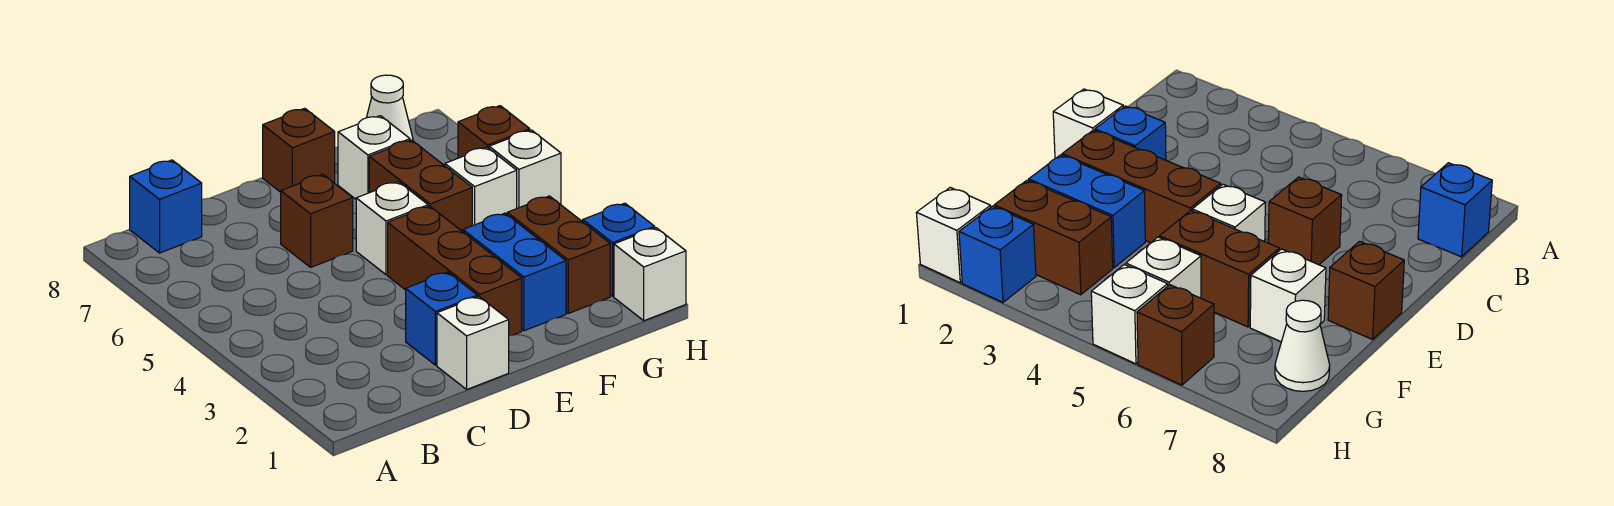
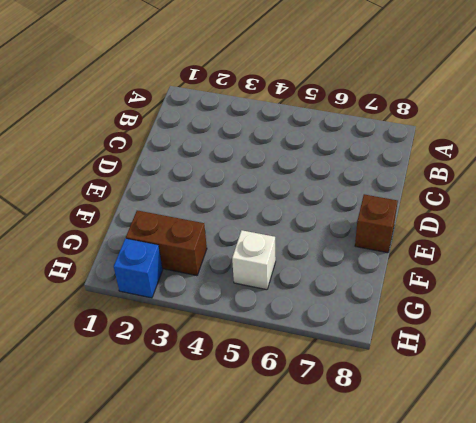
none -> blue 1x1 brick [130,160,202,253]
none -> white 1x1 brick [437,297,509,389]
none -> blue 1x1 brick [406,272,478,365]

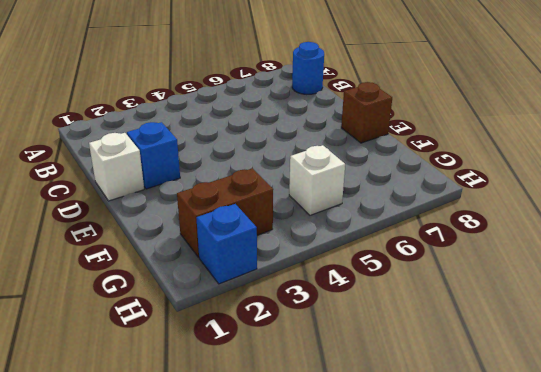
blue 1x1 round brick [292,42,324,95] -> blue 1x1 brick [130,160,202,253]
none -> brown 1x1 brick [281,174,353,267]
none -> brown 1x3 brick [388,206,522,336]
none -> white 1x1 brick [356,182,428,275]

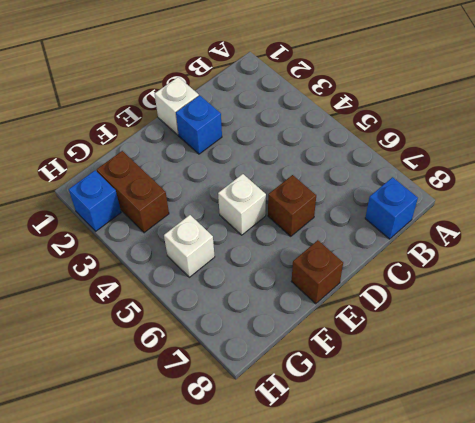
none -> brown 1x3 brick [388,206,522,336]
none -> blue 1x2 brick [463,213,566,331]
none -> brown 1x2 brick [369,140,472,232]

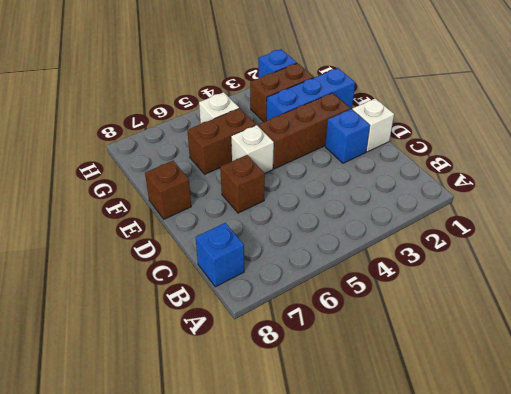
blue 1x3 brick [266,68,355,121] -> blue 1x2 brick [463,213,566,331]
none -> white 1x1 brick [338,116,410,199]
none -> white 1x1 cone [367,75,413,141]
none -> white 1x1 brick [614,228,686,321]

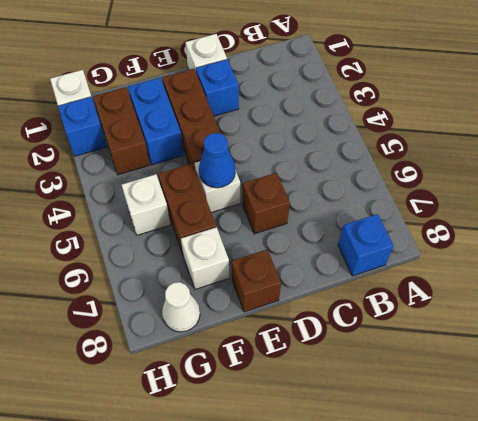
blue 1x1 cone [199,133,235,188] -> none
none -> white 1x1 brick [489,130,561,208]
none -> brown 1x1 brick [458,106,530,158]

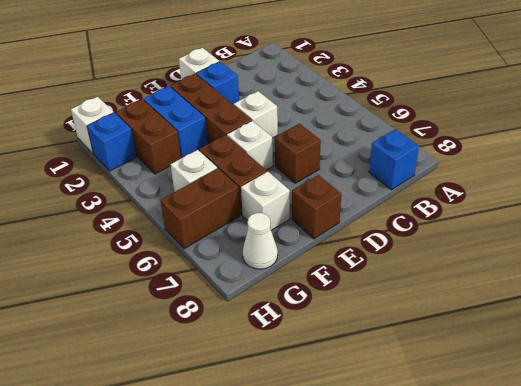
white 1x1 brick [234,91,278,138] -> white 1x1 brick moved to [489,130,561,208]
brown 1x2 brick [160,168,240,249] -> brown 1x1 brick [458,106,530,158]

